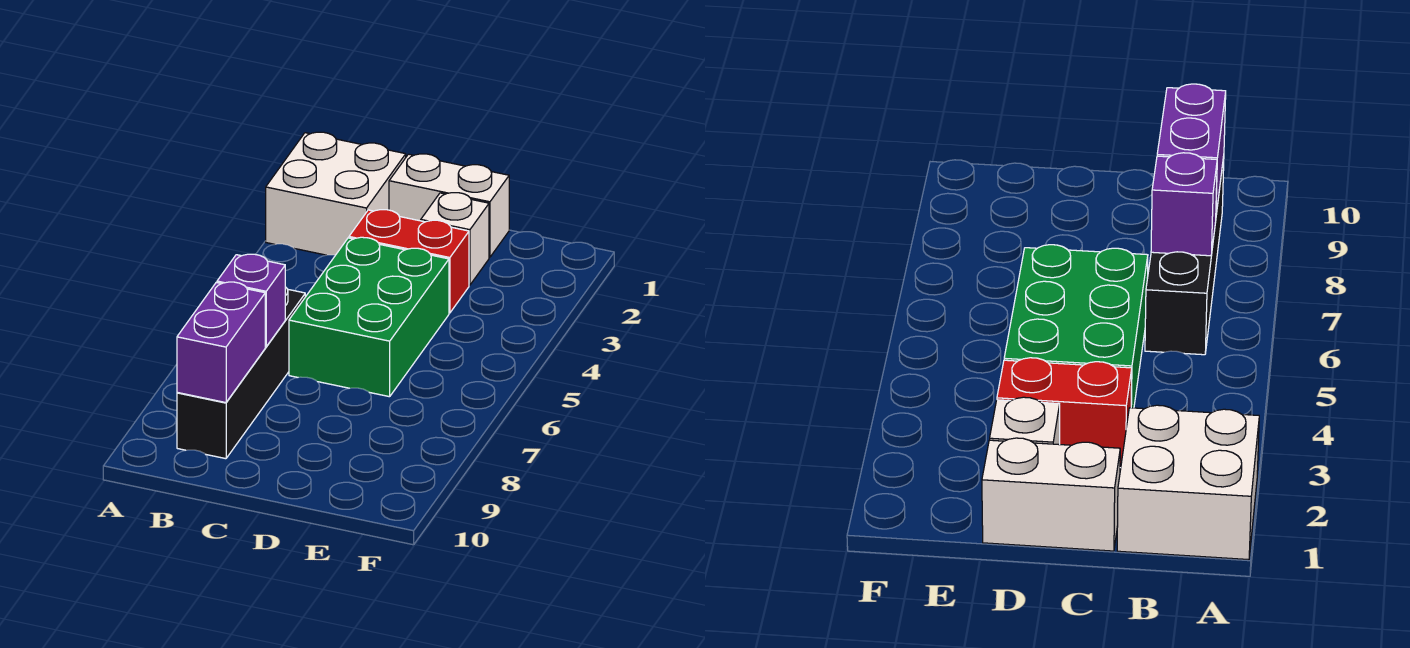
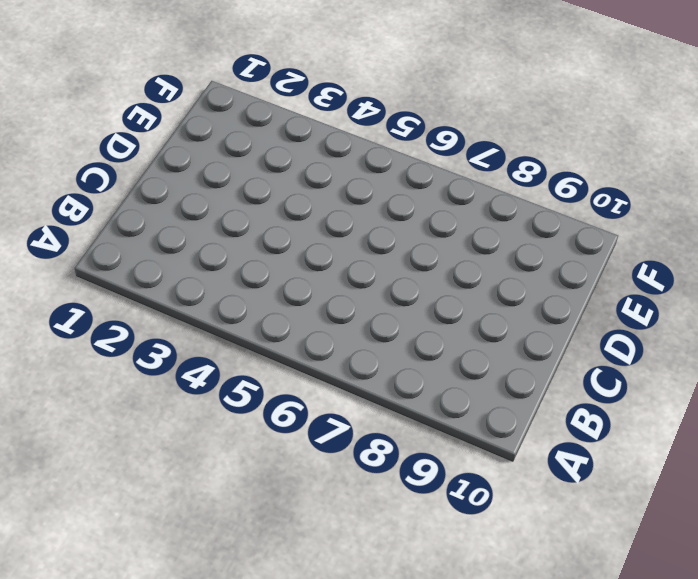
none -> white 2x2 brick [266,132,406,255]
none -> black 1x4 brick [177,287,305,459]

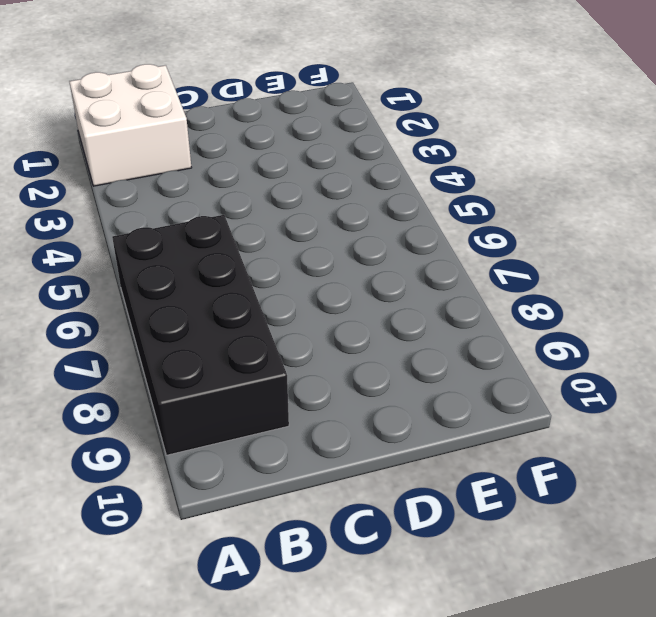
black 2x4 brick [112,215,289,455] -> black 1x4 brick [177,287,305,459]
none -> white 1x2 brick [389,154,509,257]
none -> red 1x2 brick [349,210,469,313]

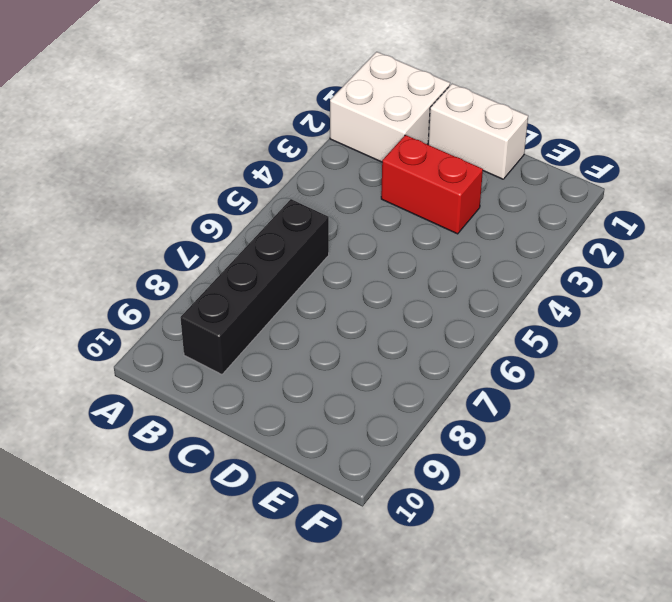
none -> green 2x3 brick [289,237,449,397]
none -> white 1x1 brick [421,193,489,285]

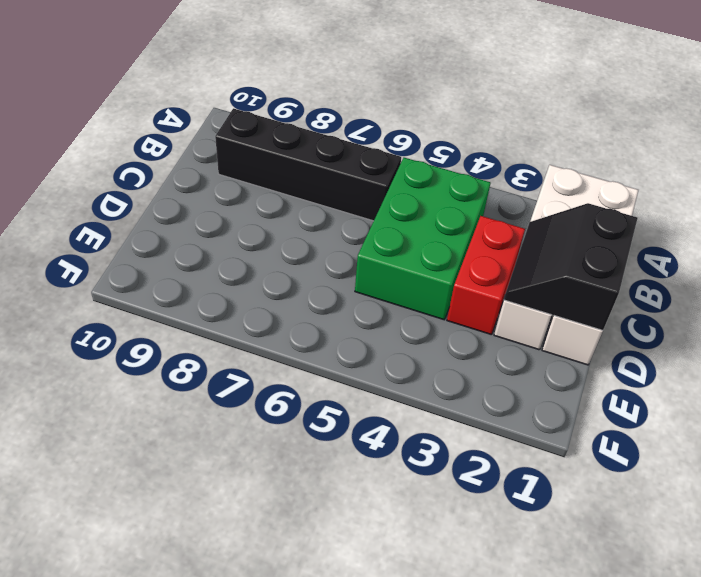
green 2x3 brick [355,158,490,320] -> green 2x3 brick turned to [289,237,449,397]
black 2x2 slope [504,203,638,330] -> none
none -> purple 1x1 brick [217,254,285,347]
none -> purple 1x2 brick [177,282,265,403]

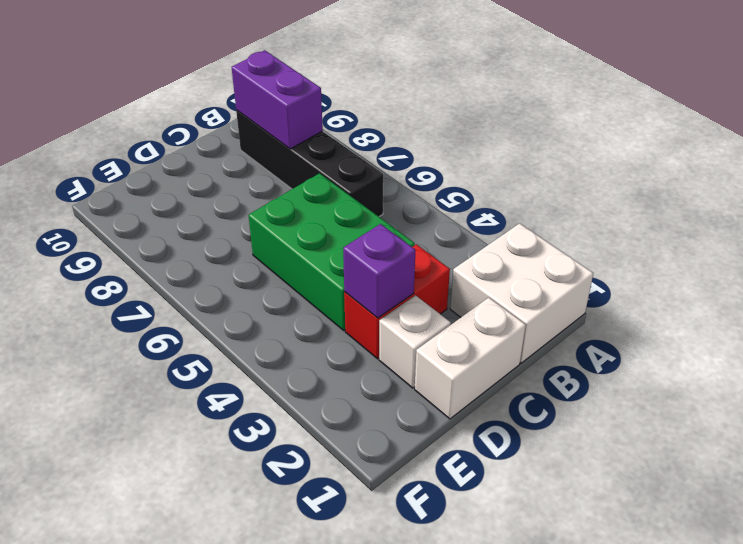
purple 1x1 brick [343,224,415,318] -> purple 1x1 brick moved to [217,254,285,347]

